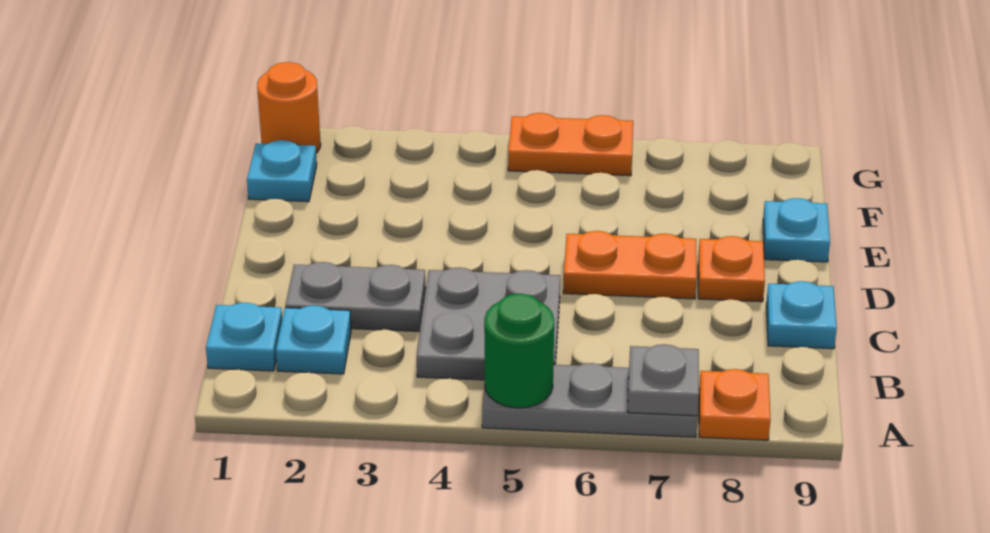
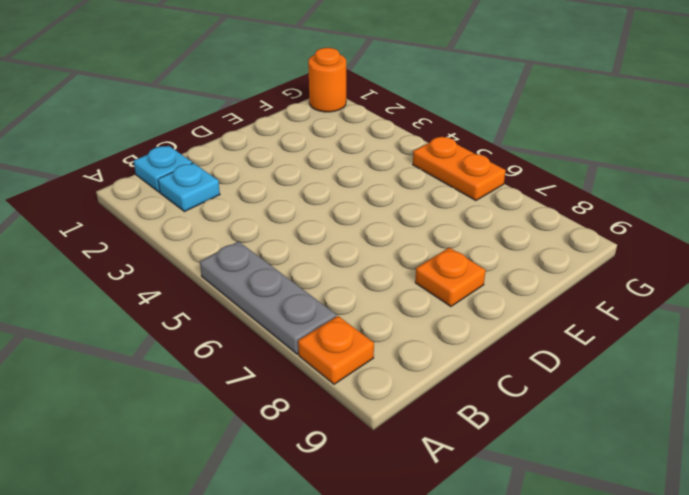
none -> grey 2x2 plate [417,267,560,380]
none -> grey 1x2 plate [285,262,426,331]
none -> cyan 1x1 plate [766,281,837,349]

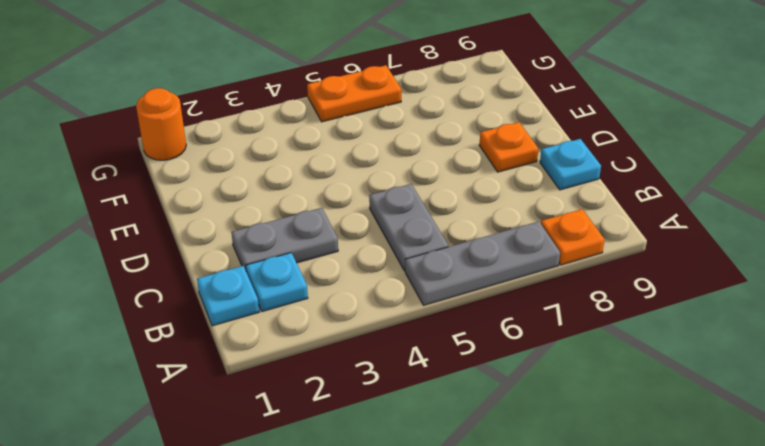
grey 1x2 plate [369,184,448,271] -> grey 2x2 plate [417,267,560,380]
none -> orange 1x2 plate [563,231,697,299]
none -> cyan 1x1 plate [763,198,830,262]
none -> cyan 1x1 plate [247,140,317,202]

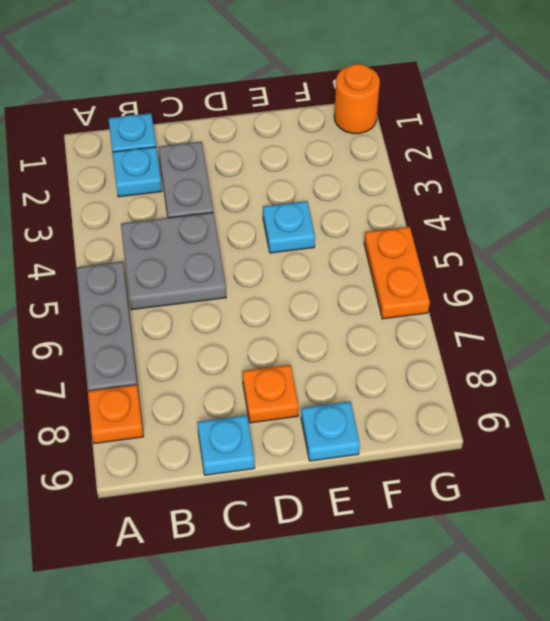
cyan 1x1 plate [263,201,315,253] -> cyan 1x1 plate moved to [247,140,317,202]
none -> orange 1x2 plate [563,231,697,299]
none -> green 1x1 round brick [484,294,554,408]
none -> grey 1x1 plate [628,344,699,416]

